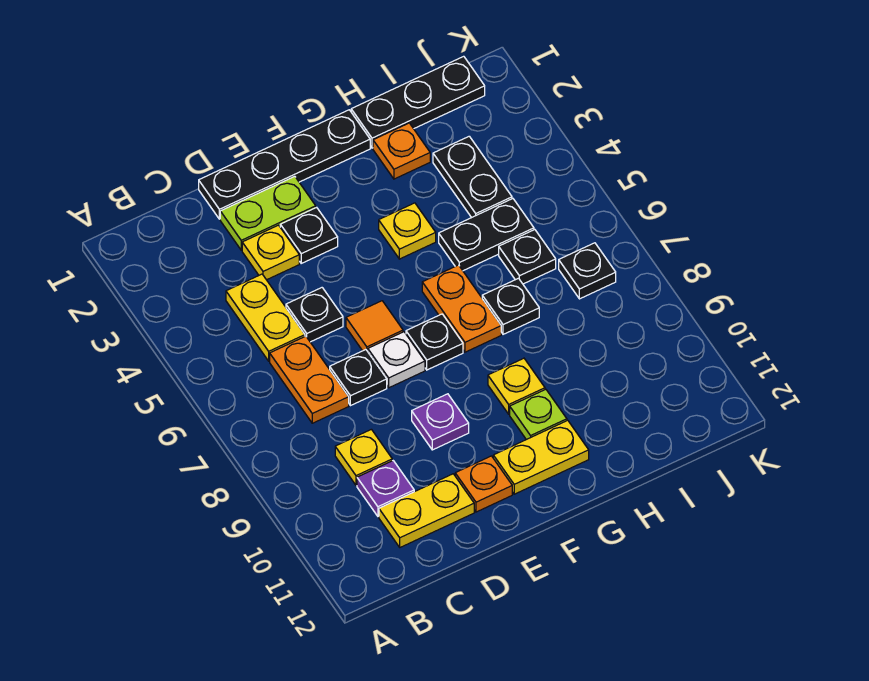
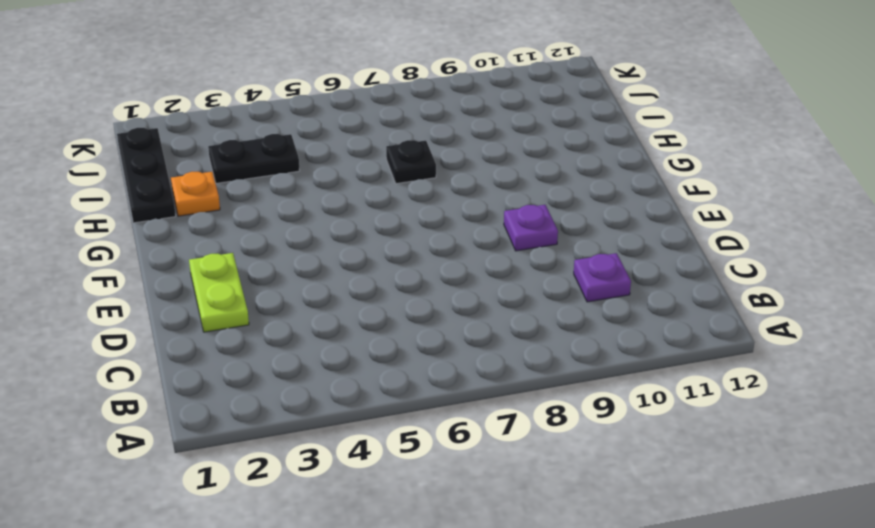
none -> yellow 1x2 plate [226,274,305,361]
none -> orange 1x2 plate [270,336,349,423]
none -> yellow 1x1 plate [335,429,392,485]

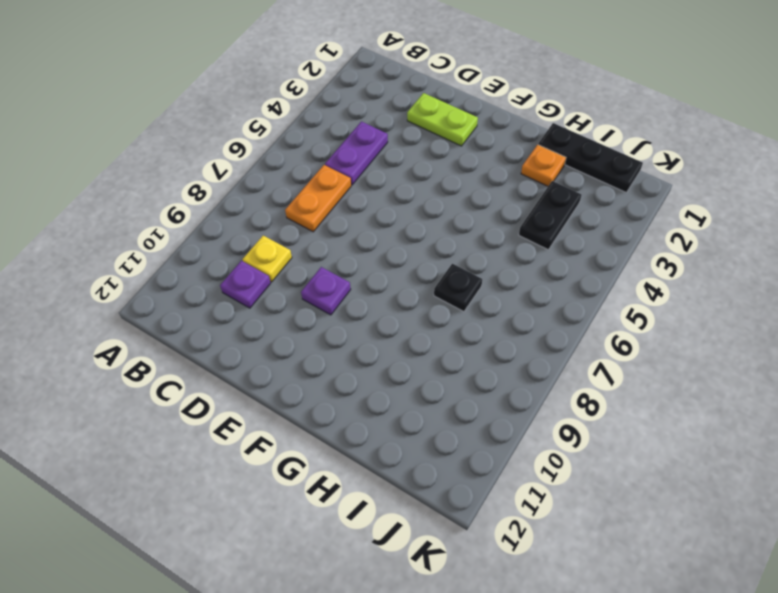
purple 1x2 plate [325,122,388,185] -> yellow 1x2 plate [226,274,305,361]
none -> yellow 1x2 plate [379,474,474,547]
none -> black 1x4 plate [199,110,370,219]
none -> yellow 1x1 plate [242,225,299,280]

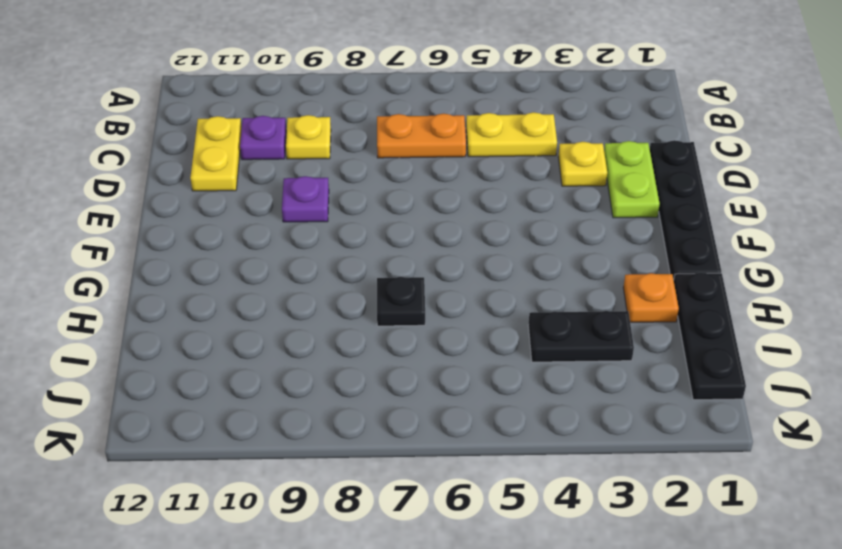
none -> black 1x1 plate [286,288,343,342]
none -> black 1x1 plate [330,350,387,406]
none -> black 1x1 plate [280,207,338,263]

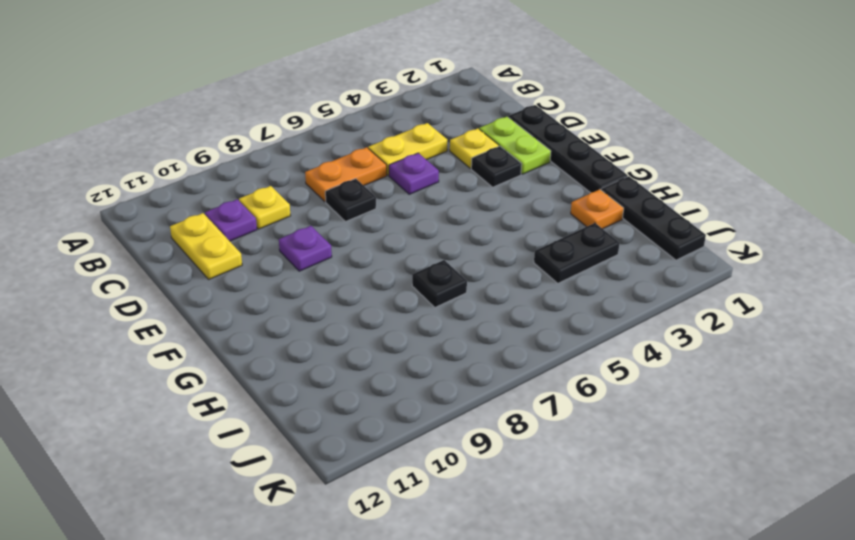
purple 1x1 plate [389,153,439,194] -> black 1x1 plate [286,288,343,342]
none -> orange 1x1 tile [346,301,403,351]
none -> white 1x1 plate [368,332,425,388]
none -> orange 1x1 plate [455,456,512,512]

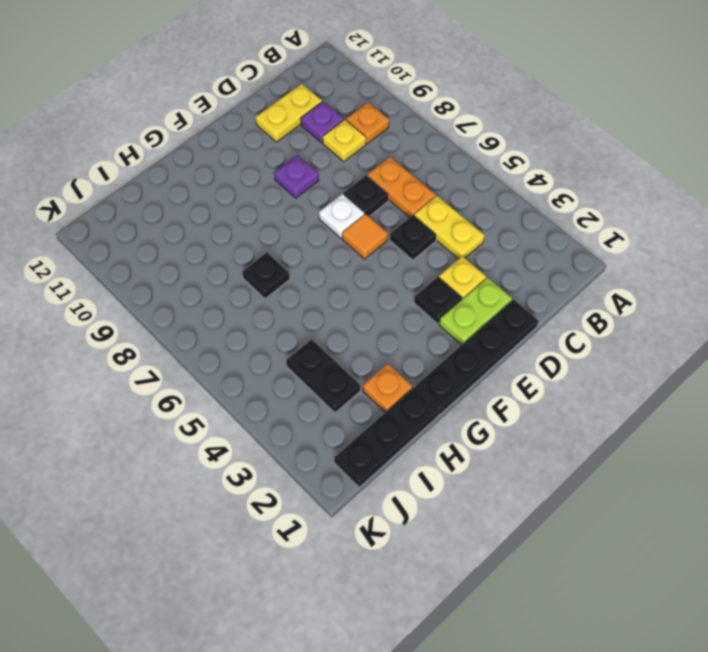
orange 1x1 plate [346,103,389,144] -> orange 1x1 plate moved to [455,456,512,512]
none -> black 1x1 plate [406,314,463,370]
none -> yellow 1x2 plate [493,420,589,494]
none -> yellow 1x1 plate [379,203,436,259]

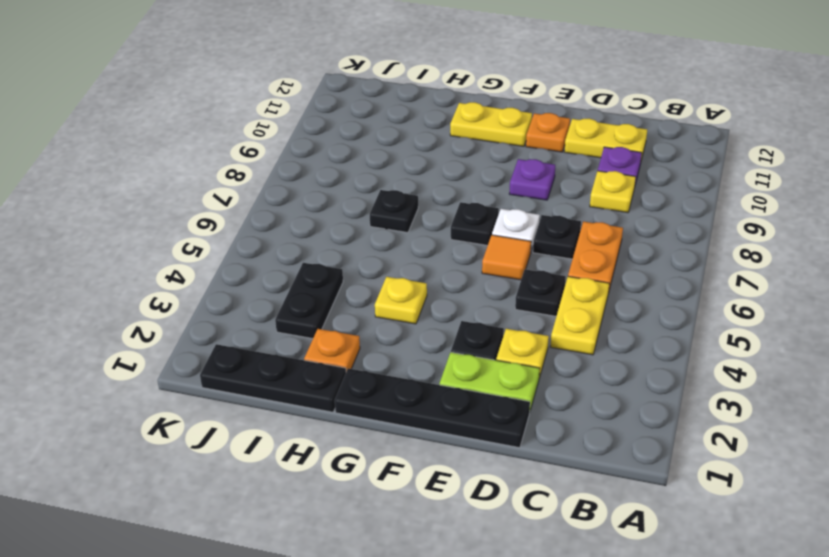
none -> orange 1x2 plate [422,265,501,352]
none -> yellow 1x1 plate [488,358,545,414]
none -> lime 1x1 plate [510,389,567,440]

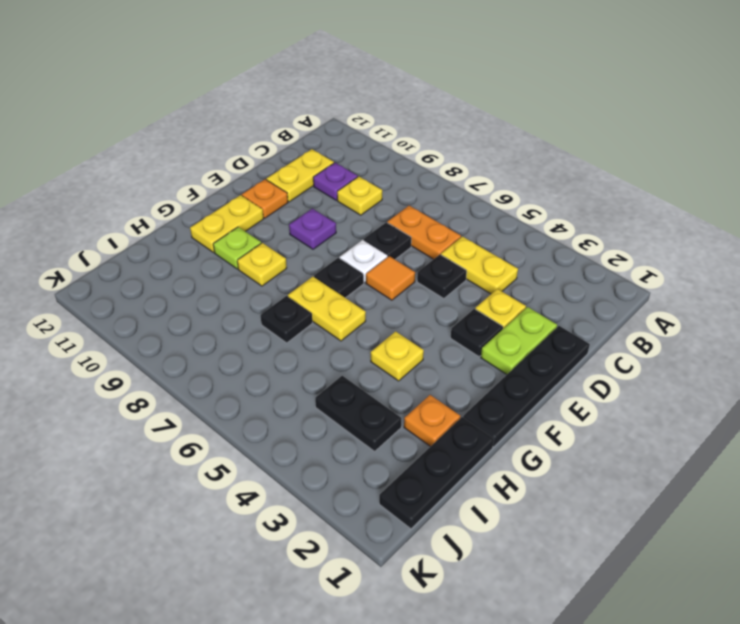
yellow 1x2 plate [288,277,366,341] -> orange 1x2 plate [422,265,501,352]
none -> black 1x2 plate [439,199,534,271]
none -> black 1x1 plate [499,230,556,284]
none -> black 1x1 plate [559,243,616,299]

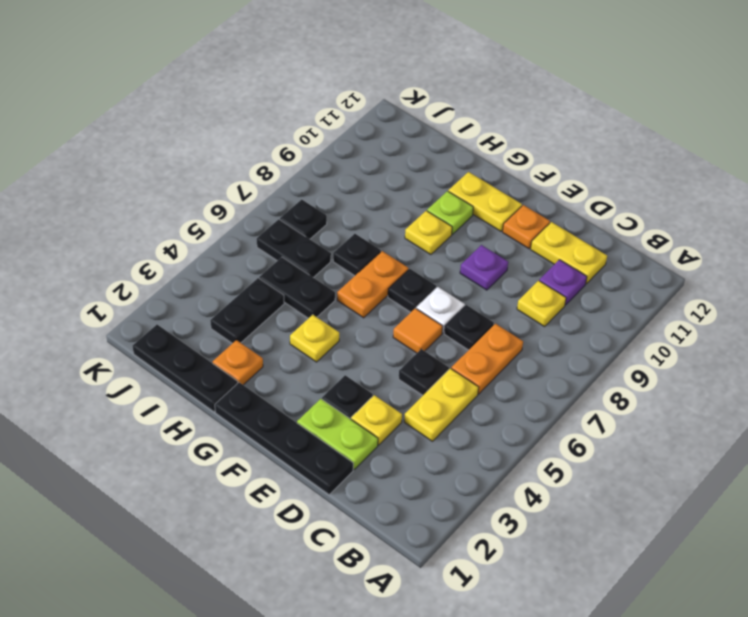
black 1x2 plate [257,219,331,278] -> black 1x1 plate [499,230,556,284]

